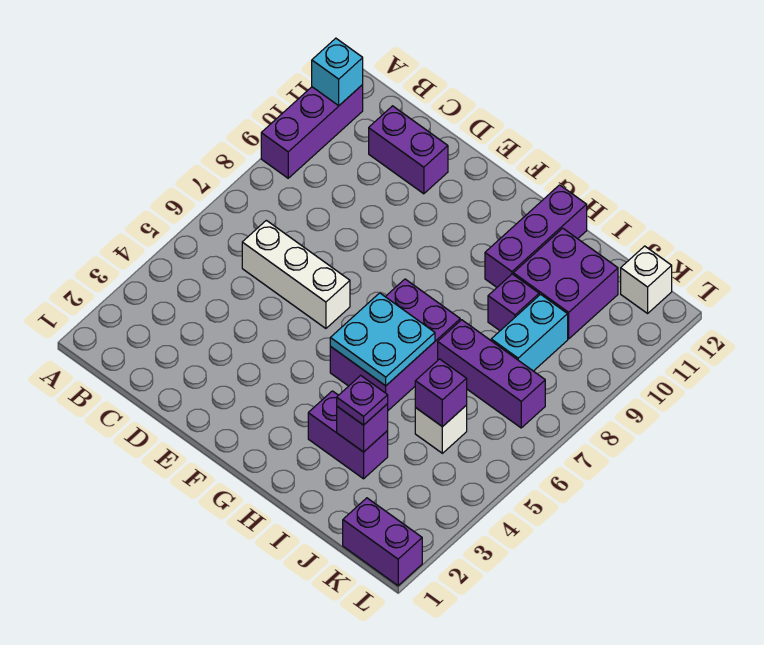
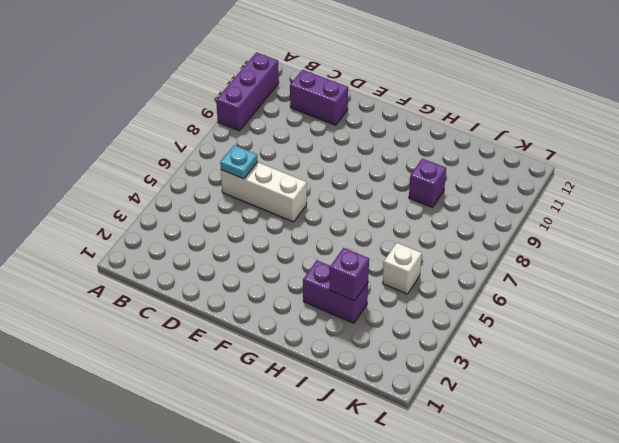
cyan 1x1 plate [220,145,258,179] -> none
none -> purple 2x3 brick [330,279,460,410]
none -> purple 1x3 brick [485,185,587,287]
none -> purple 1x3 brick [438,320,545,428]

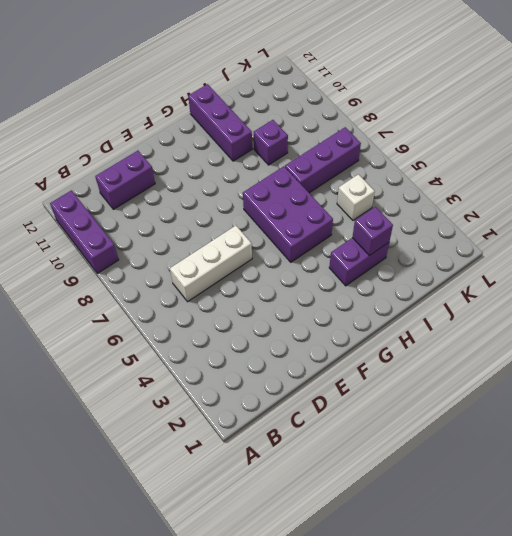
none -> purple 2x2 brick [513,228,618,339]
none -> cyan 1x2 brick [491,294,568,371]
none -> purple 1x2 brick [343,498,422,586]

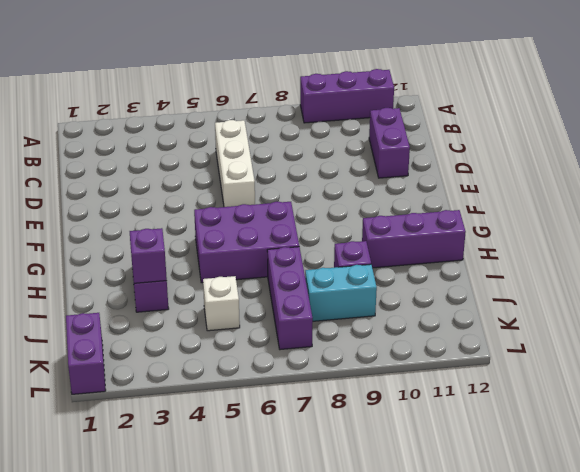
none -> purple 2x2 brick [513,228,618,339]
none -> white 1x1 brick [621,246,672,313]
none -> cyan 1x1 brick [312,38,363,106]

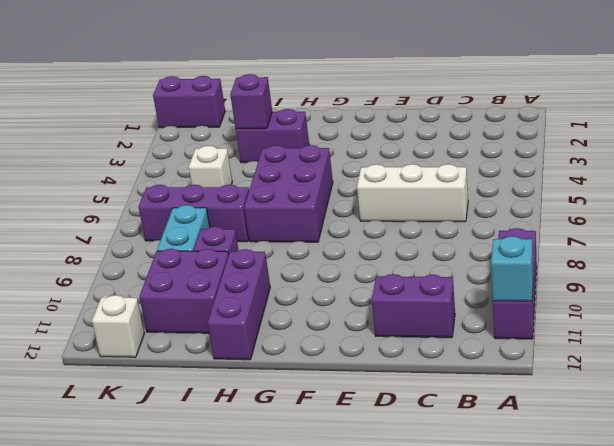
none -> cyan 2x2 plate [330,293,435,386]
none -> purple 1x1 brick [415,359,467,427]
none -> purple 1x1 plate [337,375,388,425]

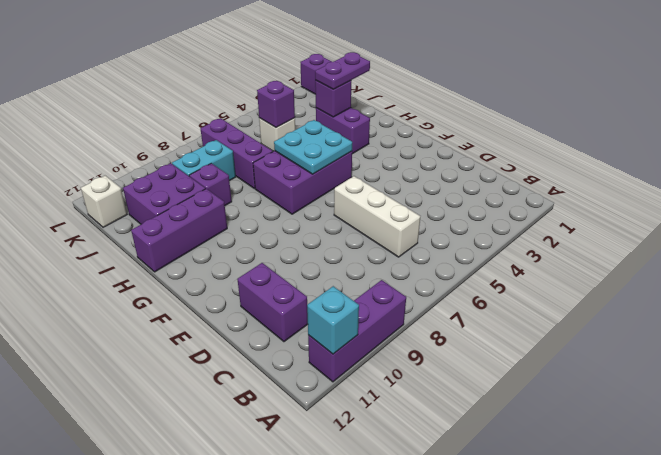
purple 1x2 plate [315,52,370,89] -> purple 1x1 plate [337,375,388,425]

